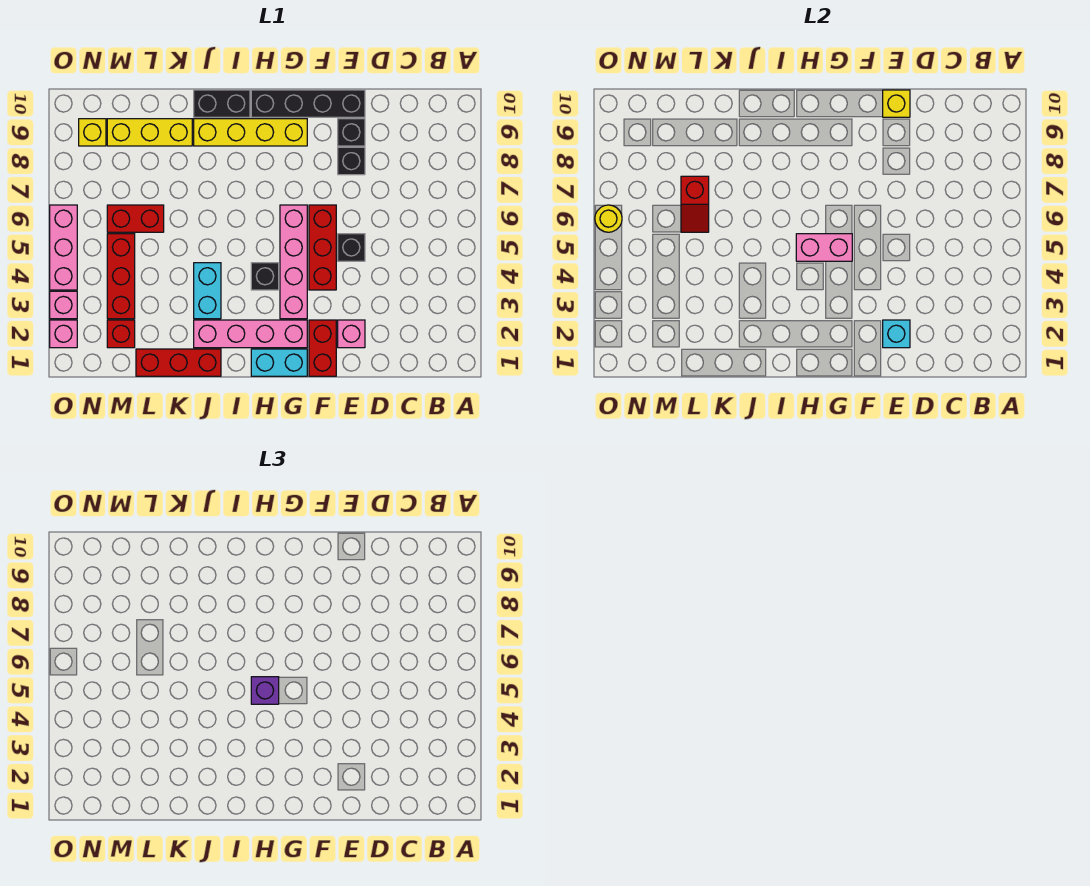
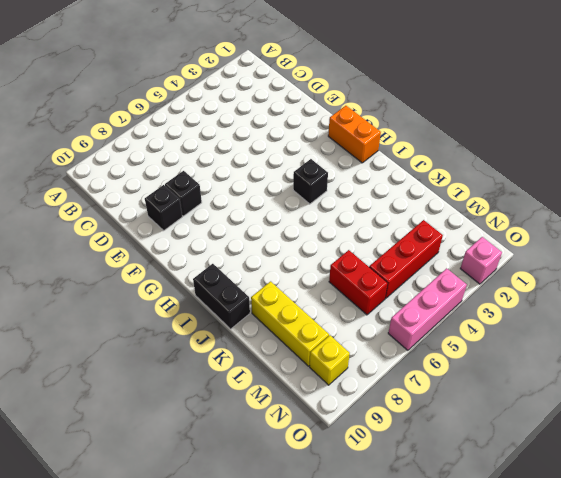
orange 1x2 brick [328,106,381,163] -> cyan 1x2 brick [251,349,307,376]
none -> pink 1x1 brick [338,320,365,348]
none -> black 1x1 brick [338,234,365,261]
none -> black 1x4 brick [251,90,365,117]

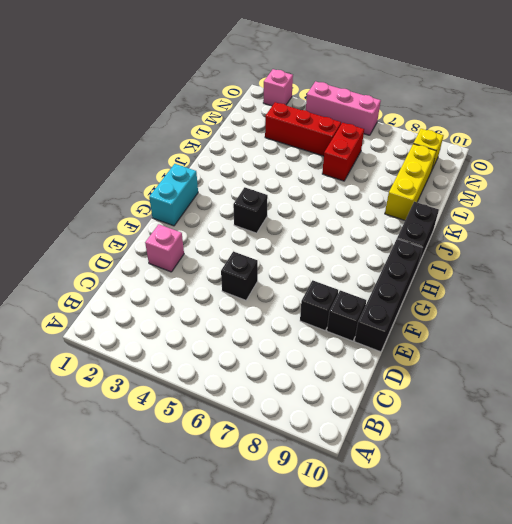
none -> red 1x2 brick [309,320,336,376]
none -> red 1x3 brick [309,205,336,290]
none -> pink 1x4 brick [194,320,307,348]

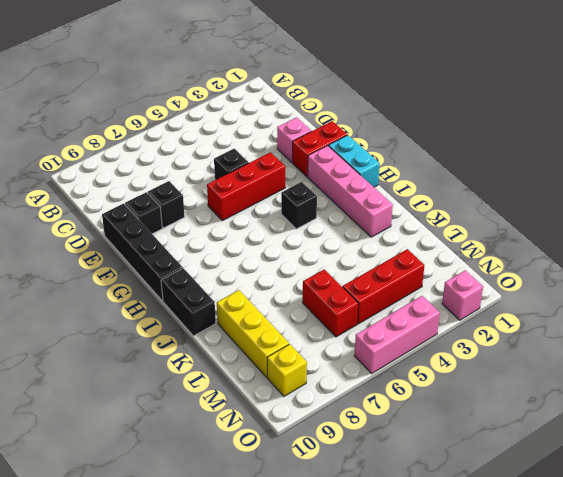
none -> pink 1x4 brick [280,205,307,319]
none -> yellow 1x4 brick [194,119,307,146]
none -> red 1x3 brick [136,349,221,376]

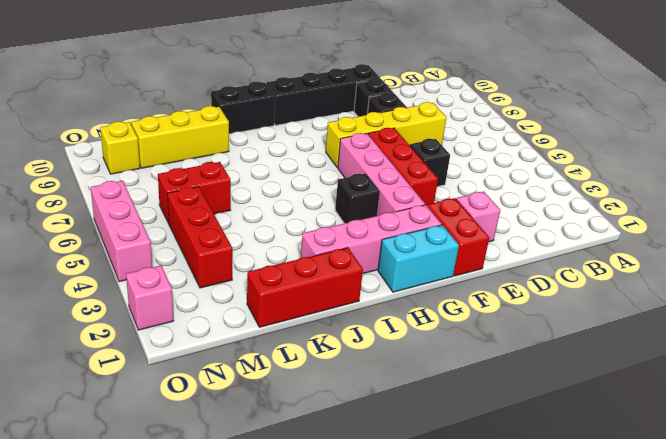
yellow 1x4 brick [326,102,447,168] -> yellow 1x4 brick moved to [194,119,307,146]
none -> cyan 1x2 brick [194,263,221,319]
none -> red 1x1 brick [107,320,135,348]
none -> pink 1x1 brick [50,291,77,319]

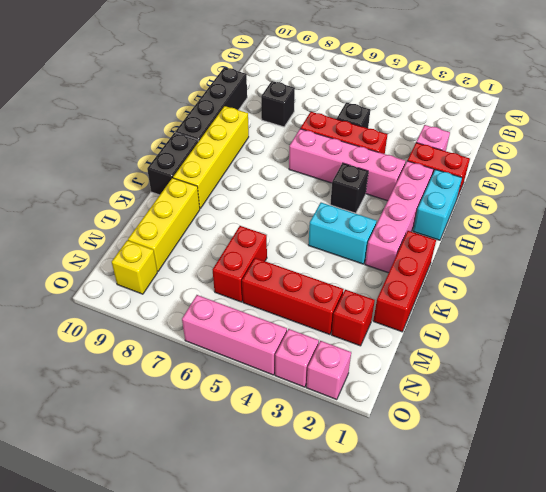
none -> black 1x1 brick [338,119,365,146]
none -> cyan 1x1 brick [883,320,910,348]
none -> yellow 1x1 brick [883,90,910,117]

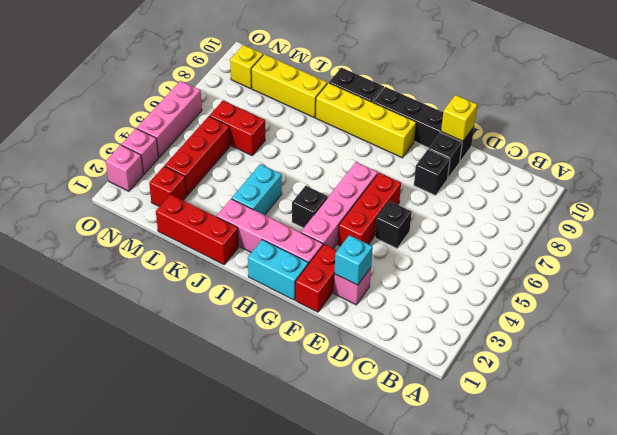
none -> pink 1x2 brick [796,234,852,261]
none -> red 1x2 slope [681,176,709,232]
none -> yellow 1x1 round brick [595,205,622,232]

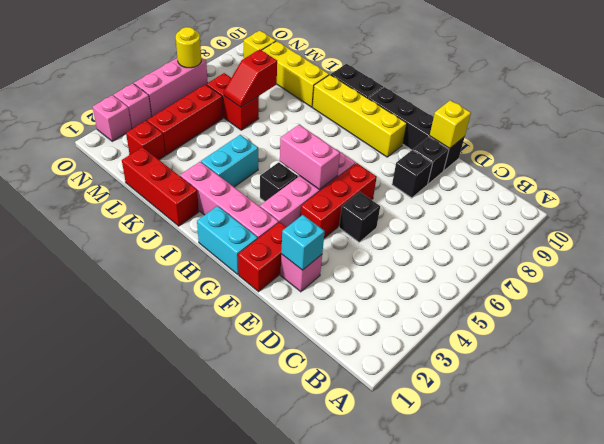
none -> purple 1x1 brick [251,677,279,704]

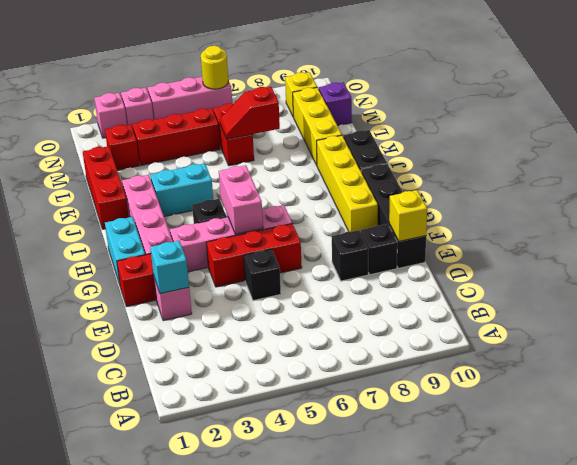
purple 1x1 brick [319,82,352,126] -> purple 1x1 brick moved to [251,677,279,704]

